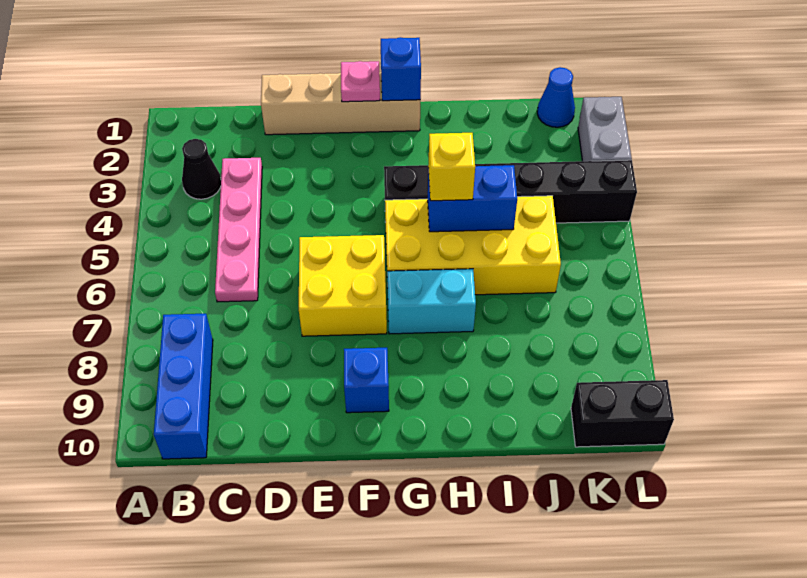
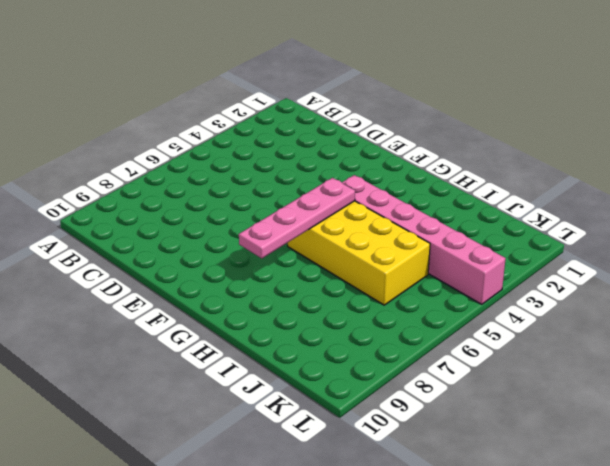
pink 1x6 brick [342,175,506,304] -> black 1x6 brick [384,160,637,223]
pink 1x4 plate [239,178,355,258] -> pink 1x4 plate moved to [215,158,262,302]
none -> black 1x1 cone [182,139,221,199]
none -> blue 1x3 brick [154,314,213,459]
none -> tan 1x4 brick [261,72,420,135]

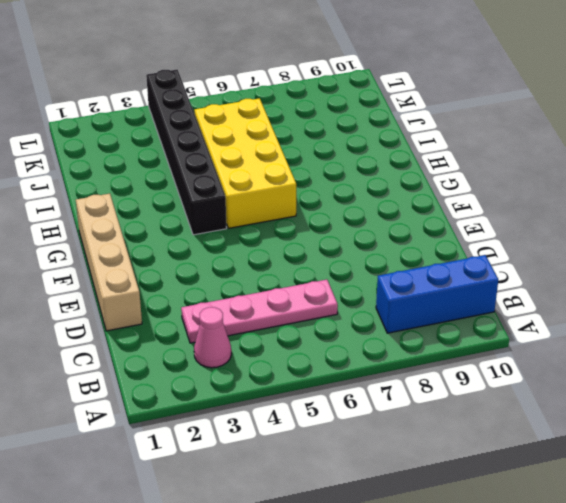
pink 1x1 cone [194,307,231,368] -> black 1x1 cone [182,139,221,199]
none -> yellow 2x2 brick [299,235,387,336]
none -> blue 1x1 brick [344,348,389,413]
none -> cyan 1x2 brick [387,269,476,334]

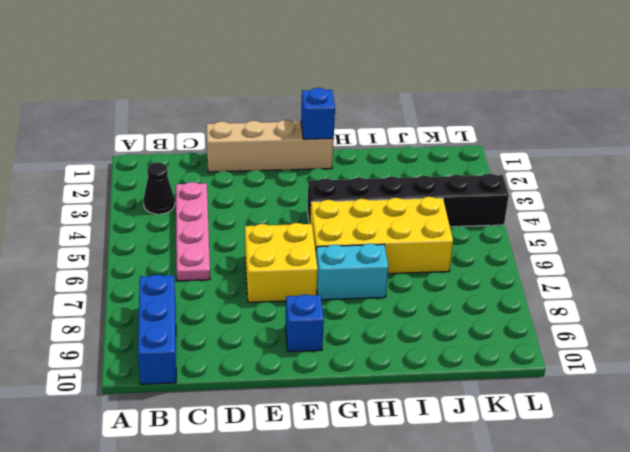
none -> blue 1x1 cone [537,67,575,127]
none -> black 1x2 brick [571,380,674,447]
none -> grey 1x2 brick [578,97,632,161]

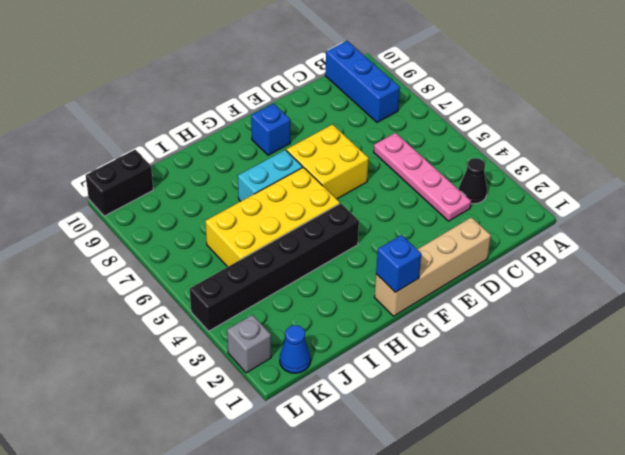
grey 1x1 brick [227,315,271,373] -> grey 1x2 brick [578,97,632,161]
none -> pink 1x1 plate [341,61,380,102]
none -> blue 1x2 brick [428,165,517,232]
none -> yellow 1x1 brick [428,133,475,201]

